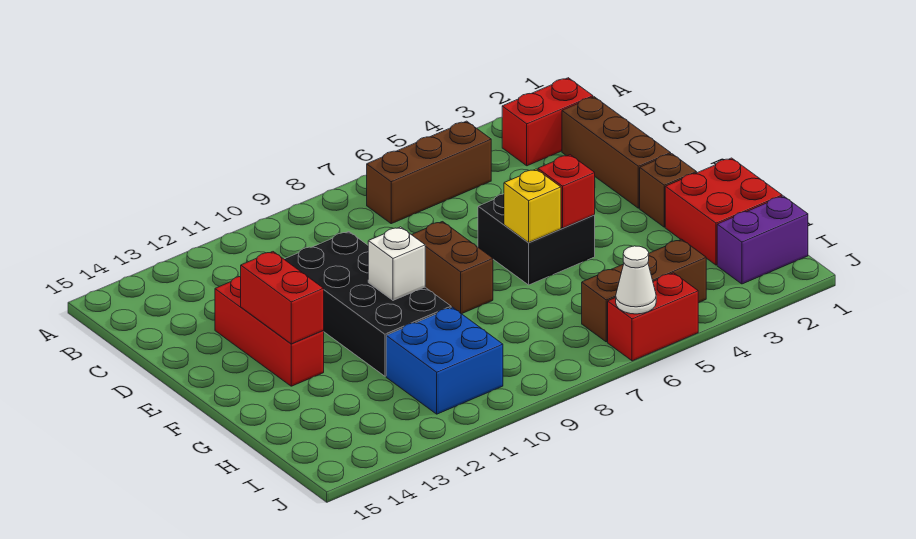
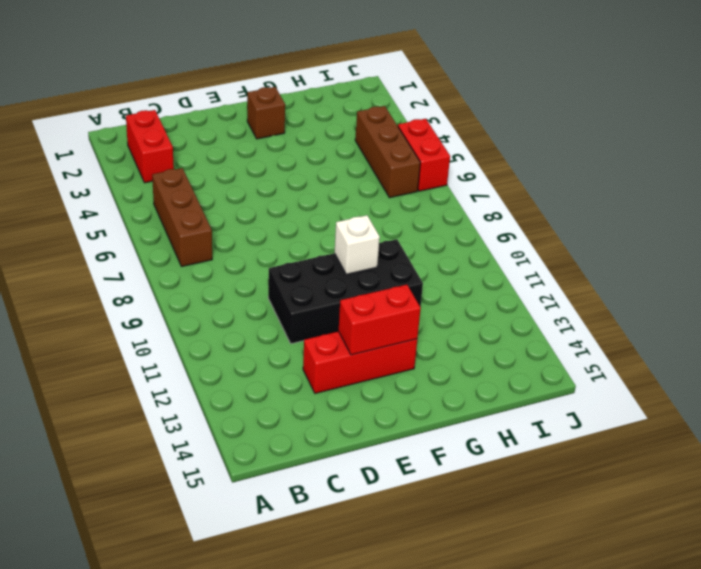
none -> brown 1x3 brick [562,97,671,208]
none -> black 2x2 brick [478,194,595,285]
none -> brown 1x2 brick [412,222,493,314]

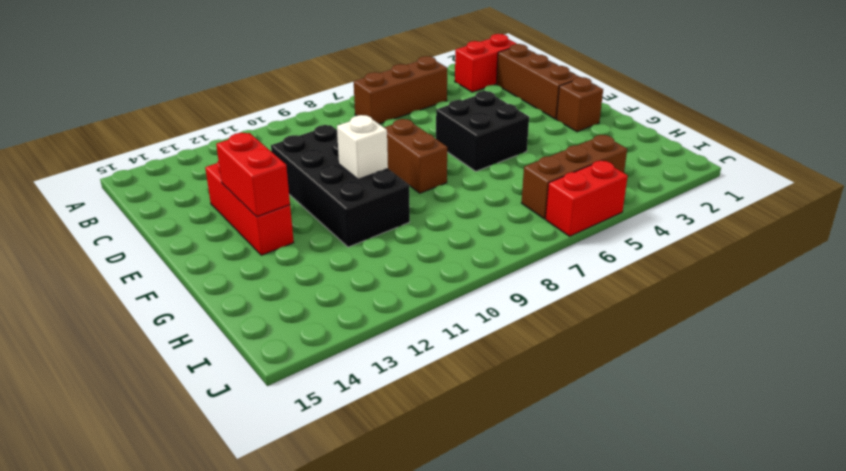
none -> red 2x2 brick [665,158,782,265]
none -> blue 2x2 brick [386,307,503,414]
none -> purple 1x2 brick [717,196,808,284]

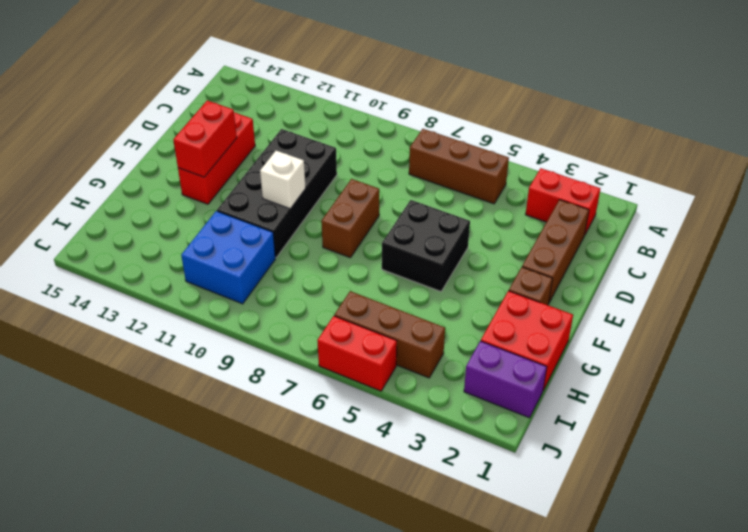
none -> red 1x1 brick [538,155,595,228]
none -> yellow 1x1 brick [504,169,561,243]
none -> white 1x1 cone [616,246,656,314]

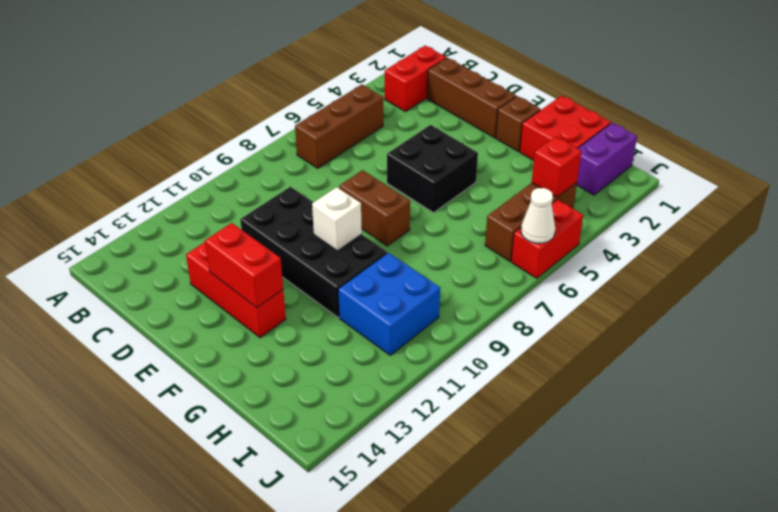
red 1x1 brick [532,137,581,197] -> red 1x1 brick moved to [538,155,595,228]
none -> yellow 1x1 brick [504,169,561,243]

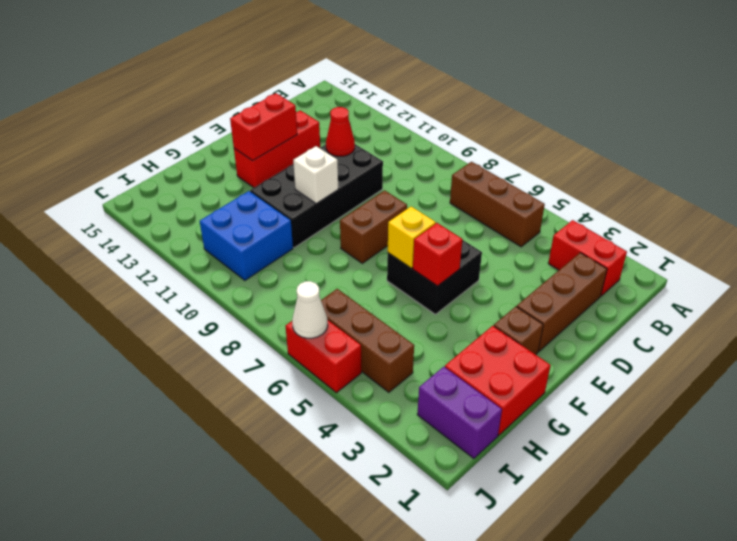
red 1x1 cone [326,107,355,156] -> none

